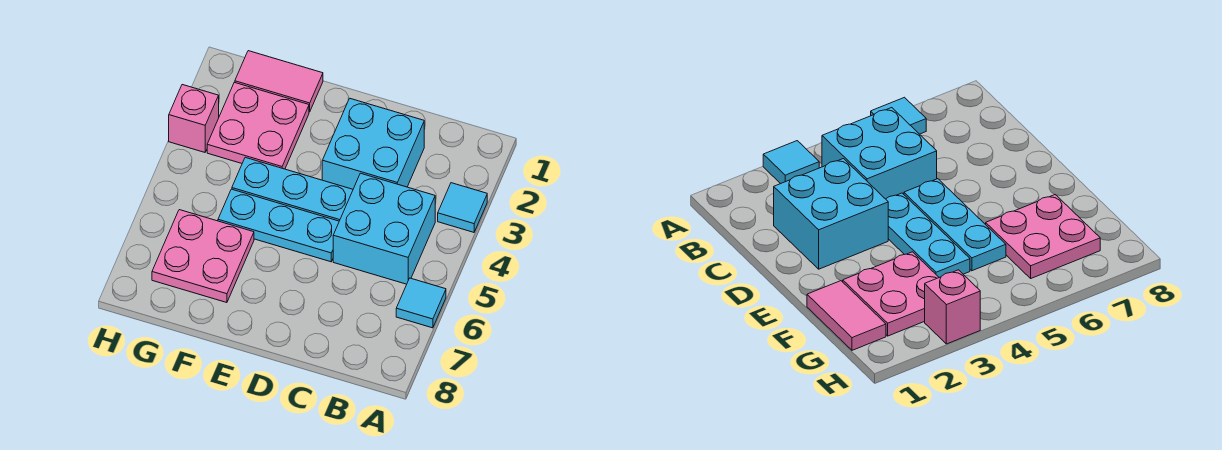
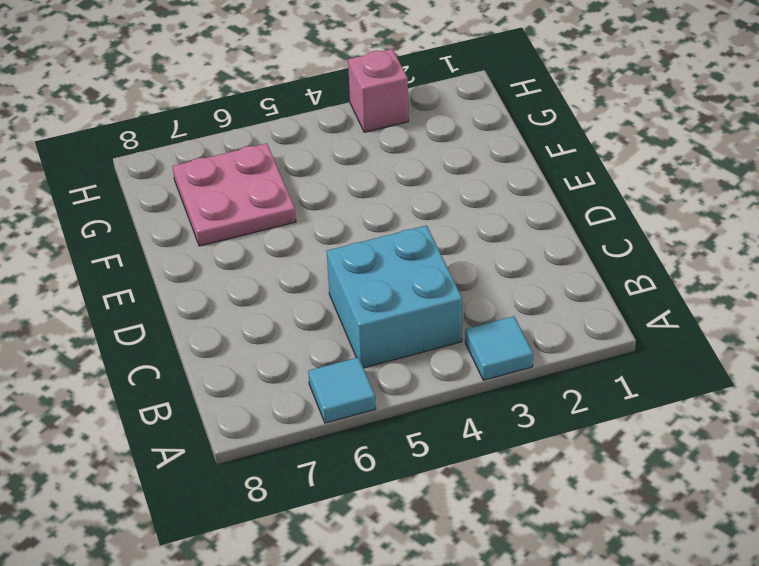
none -> cyan 2x2 brick [322,99,424,189]
none -> cyan 1x3 plate [232,157,353,221]

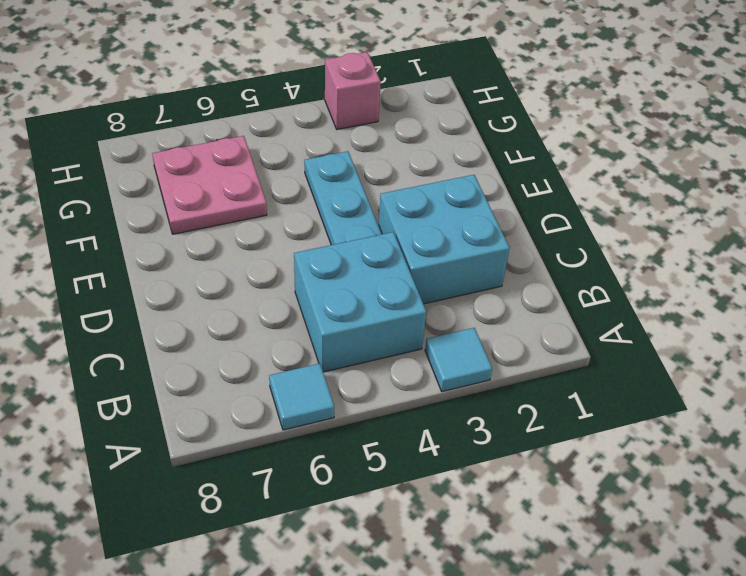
none -> cyan 1x3 plate [218,189,339,262]
none -> pink 1x2 tile [235,51,323,112]

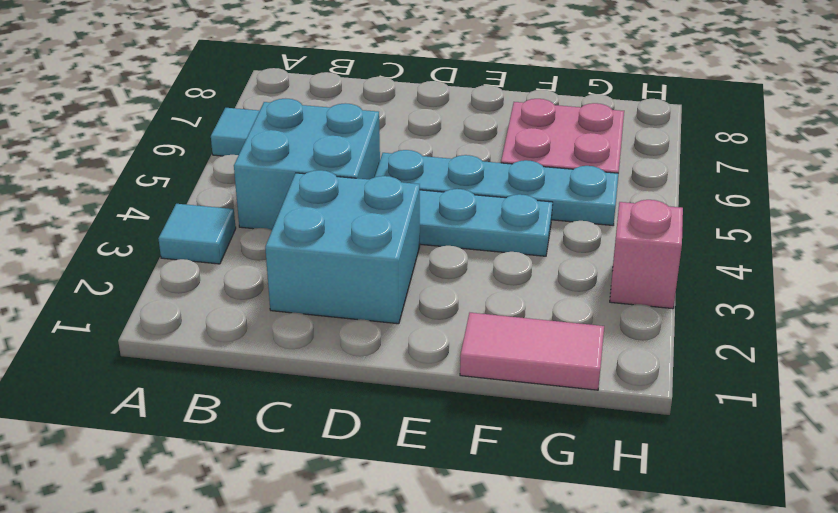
cyan 1x4 plate [375,150,618,225] -> cyan 1x3 plate [218,189,339,262]
none -> pink 2x2 plate [207,82,309,169]

